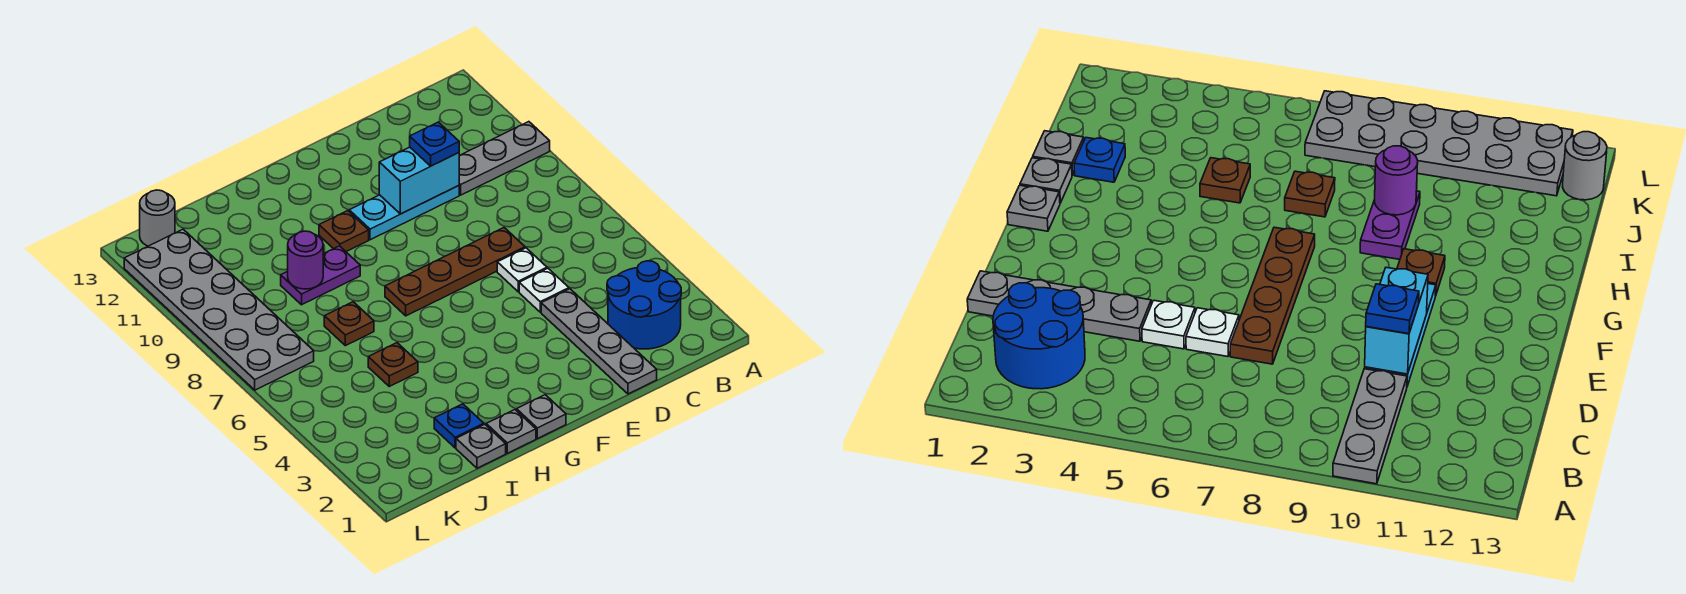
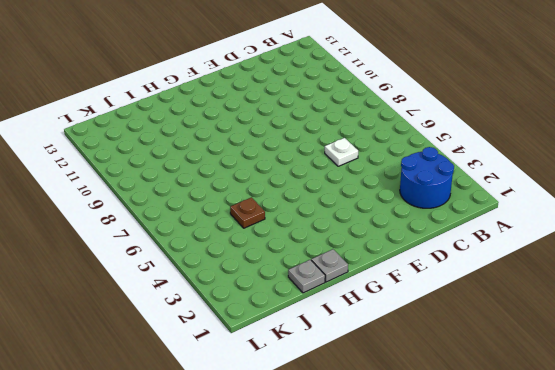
none -> grey 1x3 plate [459,122,550,195]
none -> grey 1x4 plate [541,289,657,394]
none -> white 1x1 plate [519,268,569,312]

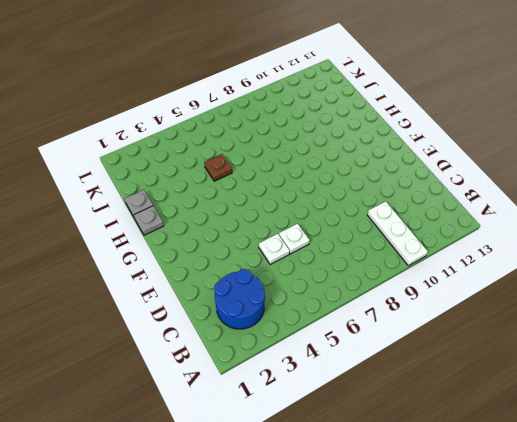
white 1x3 plate [367,201,428,266] -> grey 1x3 plate [459,122,550,195]
none -> grey 1x4 plate [541,289,657,394]
none -> brown 1x4 plate [385,228,525,316]
none -> cyan 1x3 plate [349,186,459,240]

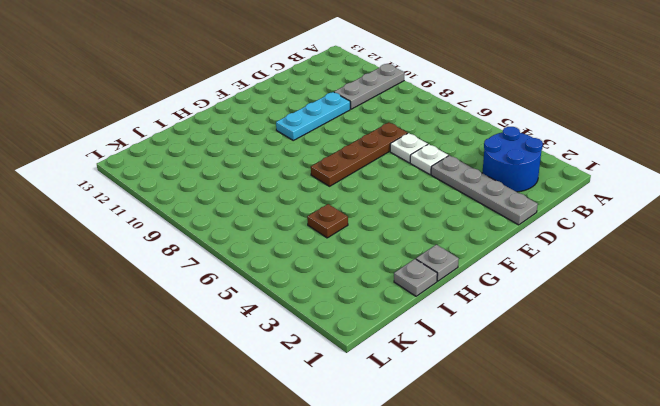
none -> grey 1x1 plate [517,395,566,439]
none -> brown 1x1 plate [319,211,369,252]
none -> purple 1x2 plate [281,246,360,305]

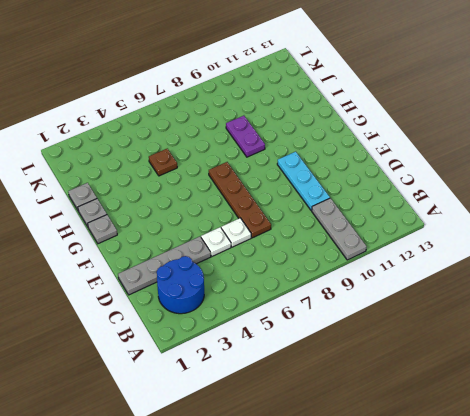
none -> brown 1x1 plate [319,211,369,252]
none -> blue 1x1 plate [434,404,484,448]
none -> brown 1x1 plate [324,302,374,346]

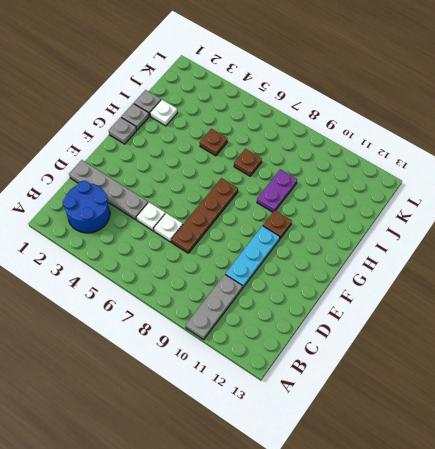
white 1x1 plate [150,99,177,126] -> blue 1x1 plate [434,404,484,448]
none -> grey 2x6 plate [124,229,314,390]
none -> grey 1x1 round brick [140,190,175,246]
none -> cyan 1x2 brick [379,147,459,214]

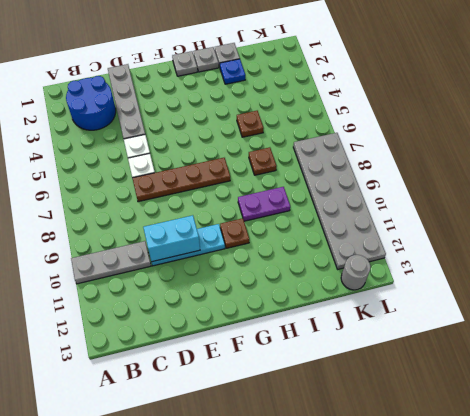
none -> purple 1x1 round brick [288,231,323,289]
none -> blue 1x1 plate [410,122,459,166]

